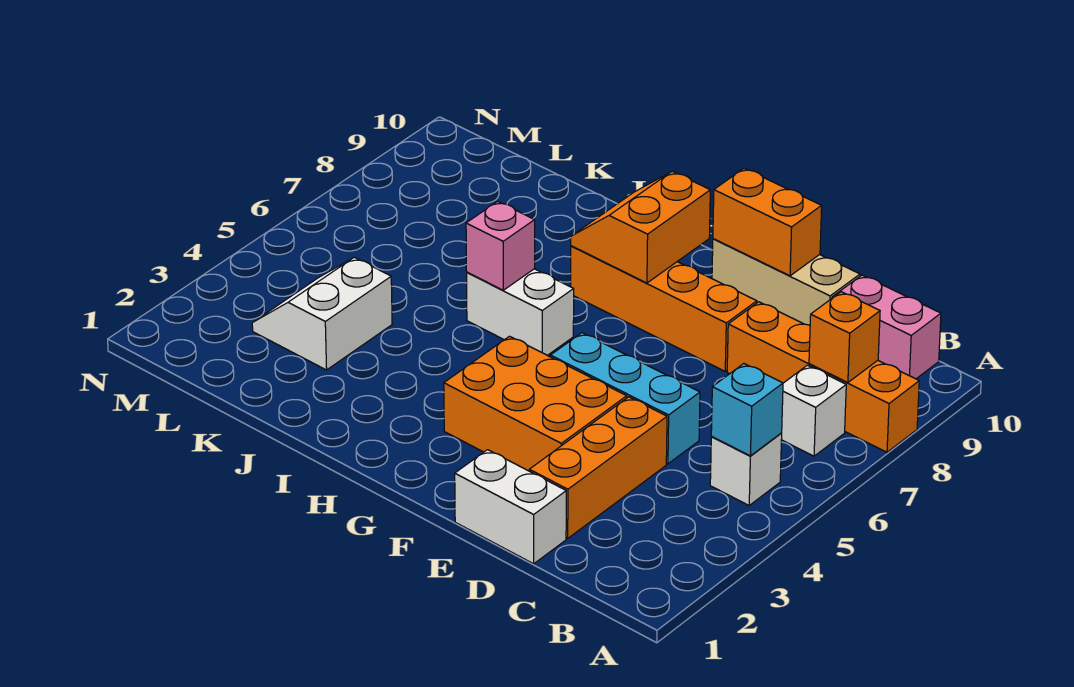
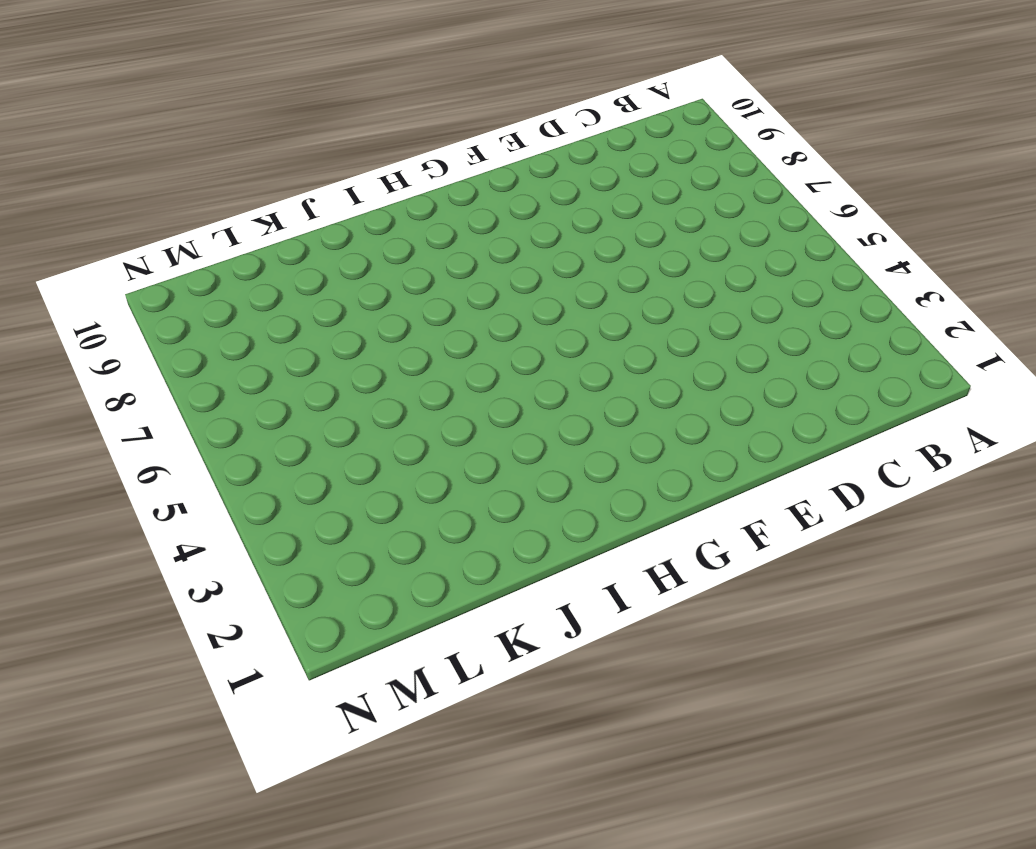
none -> orange 1x4 brick [727,302,919,452]
none -> white 1x1 brick [710,433,782,505]
none -> white 1x1 brick [781,365,846,456]

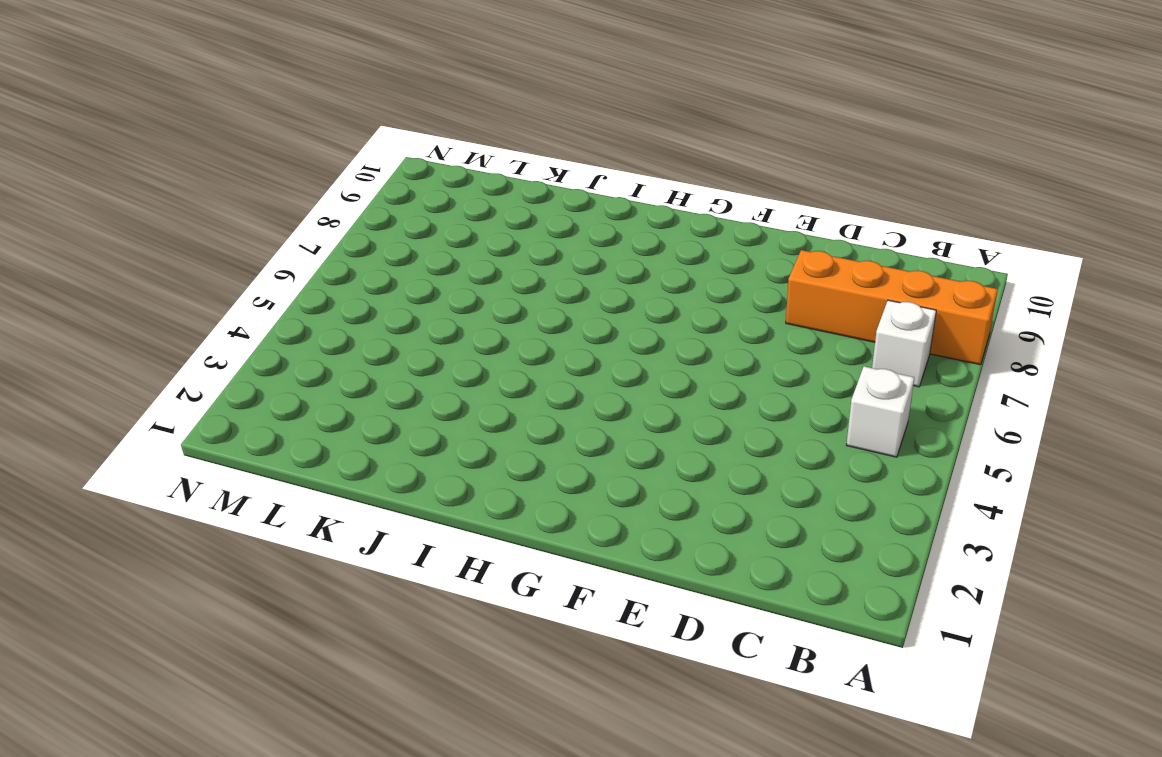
none -> pink 1x2 brick [832,275,941,379]
none -> white 1x2 brick [455,450,566,564]
none -> orange 1x3 brick [529,397,667,538]

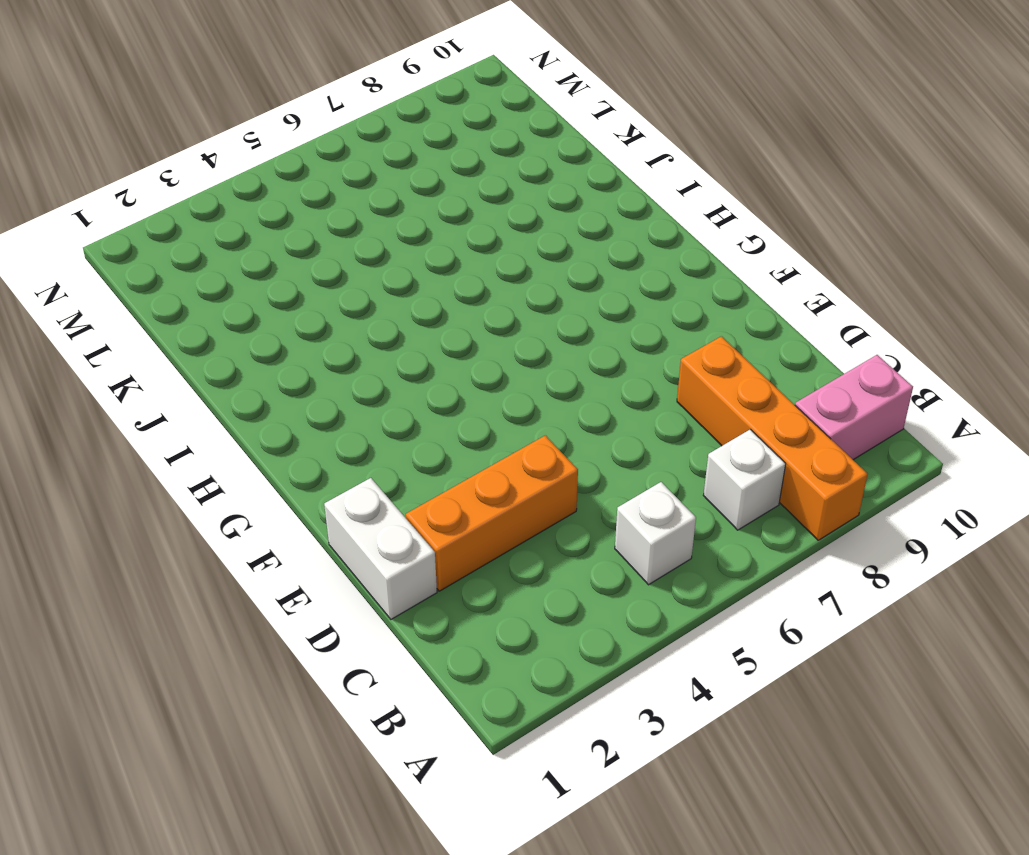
pink 1x2 brick [795,355,913,460] -> pink 1x2 brick turned to [832,275,941,379]
none -> cyan 1x3 brick [550,333,700,464]
none -> tan 1x3 brick [712,239,860,325]
none -> orange 2x3 brick [444,336,627,471]

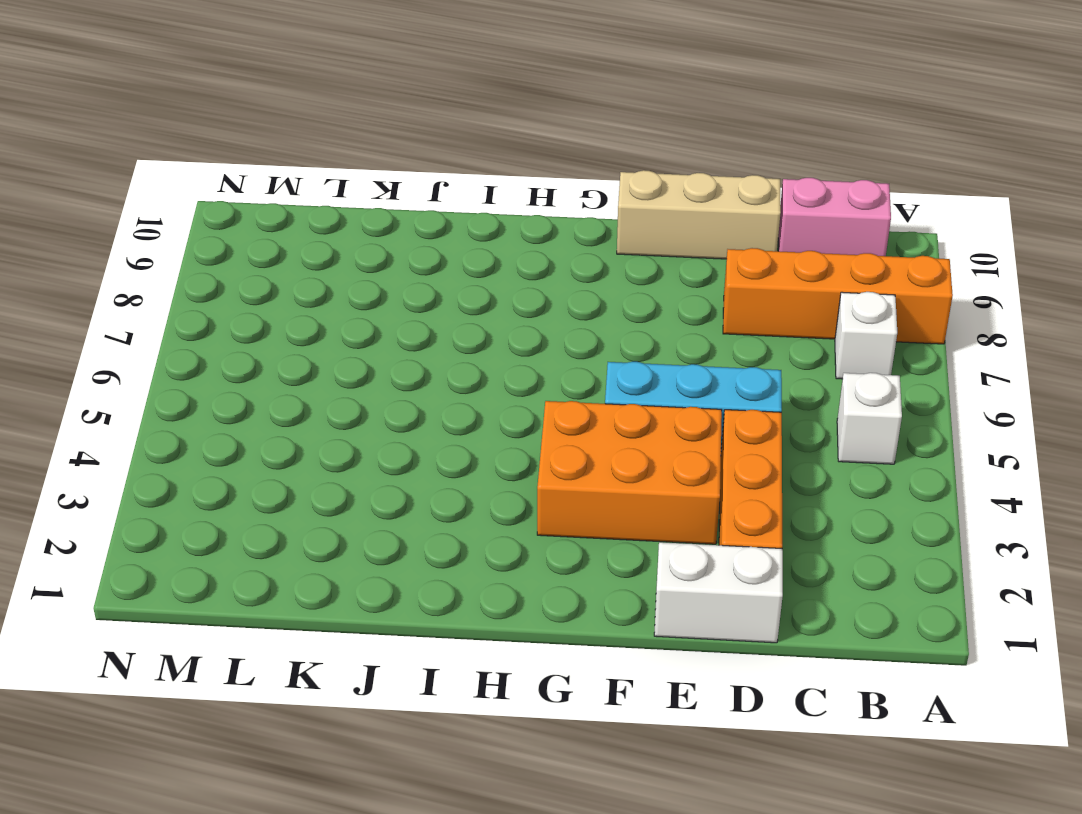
none -> orange 1x4 brick [571,246,757,371]
none -> white 1x2 brick [467,269,574,355]
none -> white 2x2 slope [252,257,392,370]

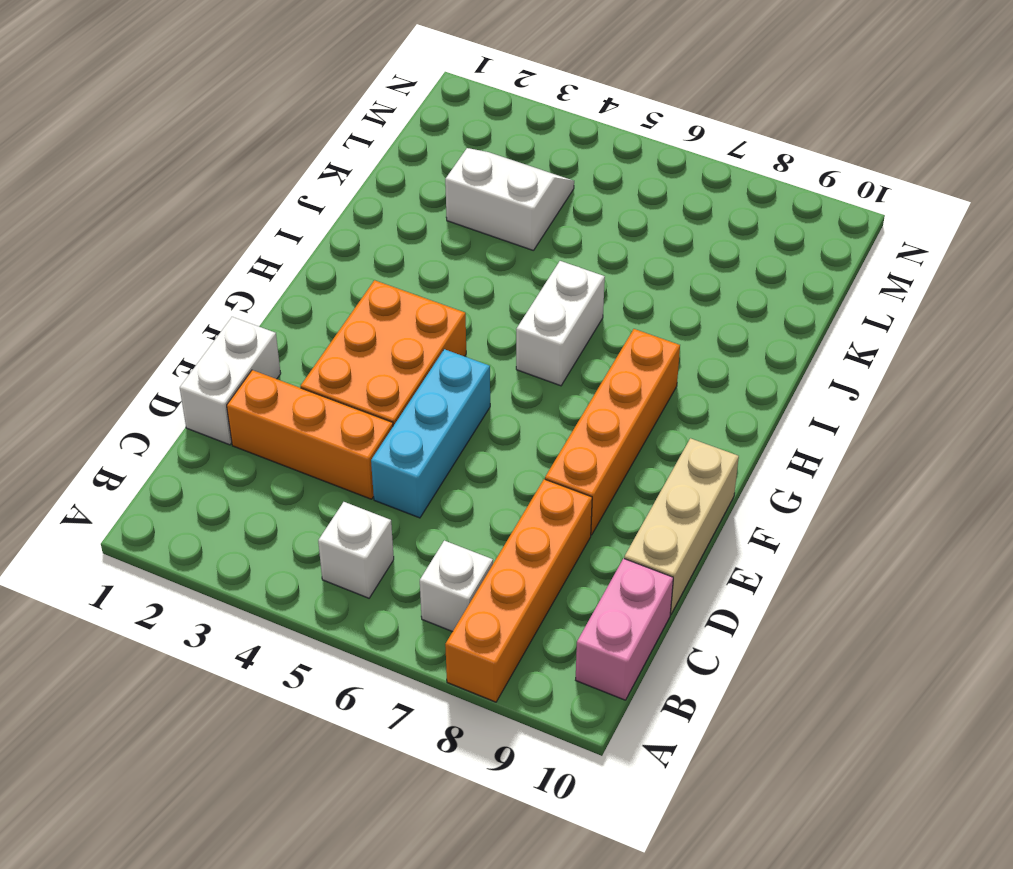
none -> cyan 1x1 brick [711,364,783,456]
none -> orange 1x1 brick [809,292,880,383]
none -> orange 1x2 brick [713,168,822,276]

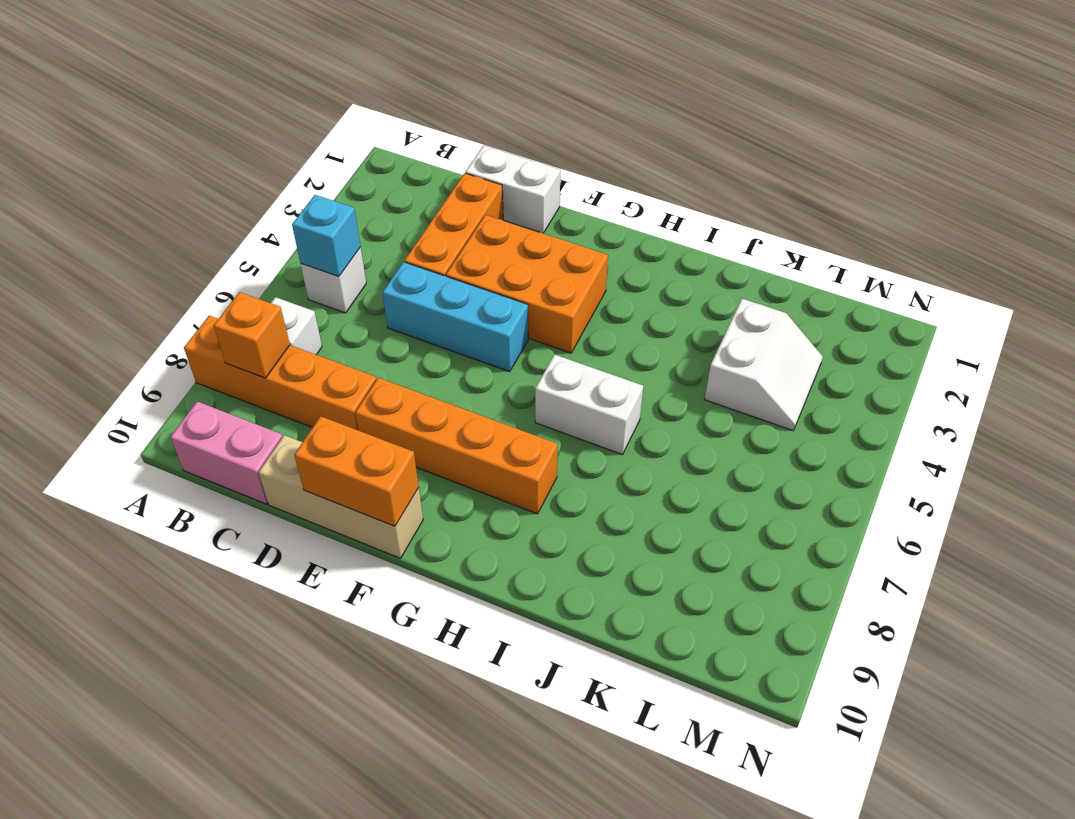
none -> orange 2x2 slope [571,171,710,283]
none -> pink 1x1 brick [466,201,535,290]

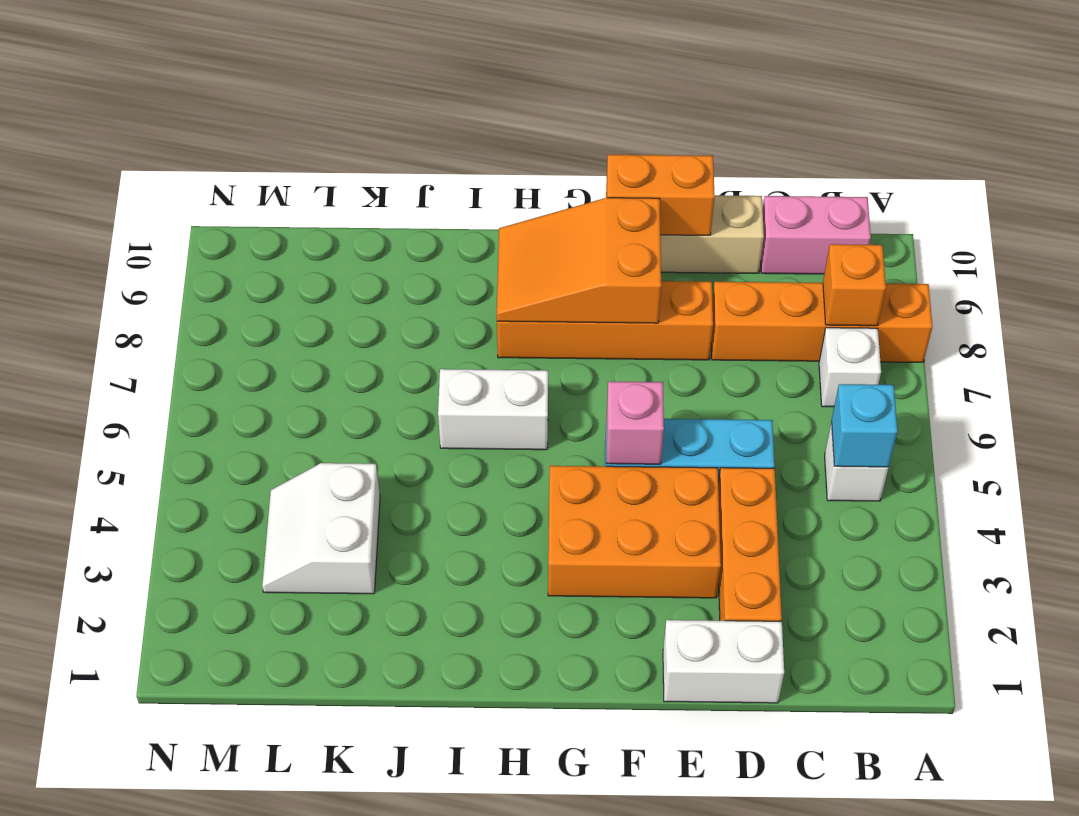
pink 1x1 brick [607,382,664,464] -> pink 1x1 brick moved to [466,201,535,290]
orange 2x3 slope [497,198,661,323] -> orange 2x2 slope [571,171,710,283]

